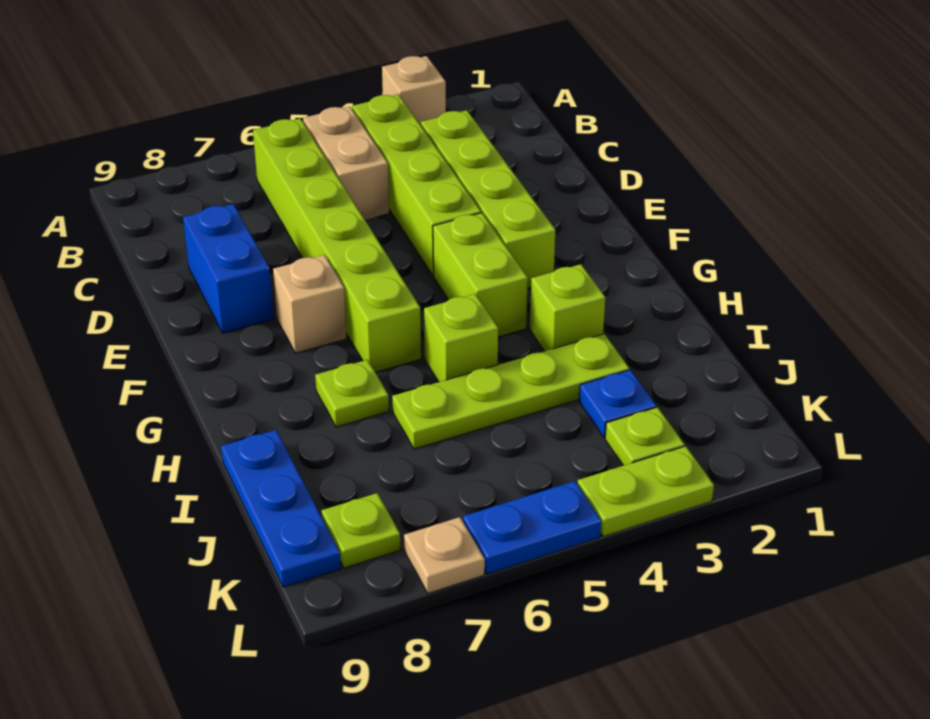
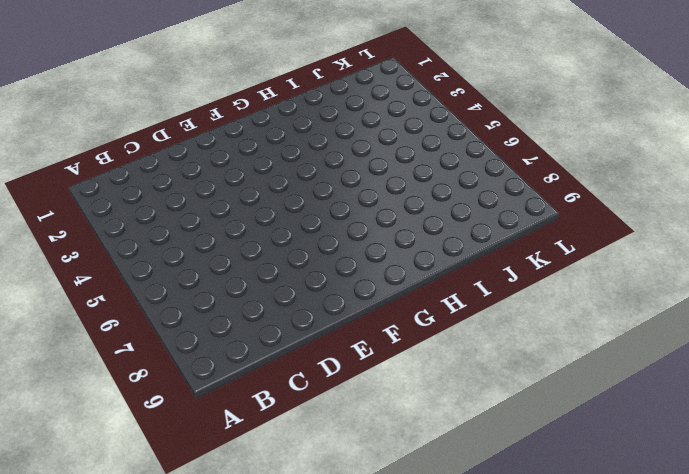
none -> tan 1x1 brick [382,56,446,125]
none -> lime 1x4 brick [352,94,481,275]
none -> tan 1x2 brick [303,106,389,220]

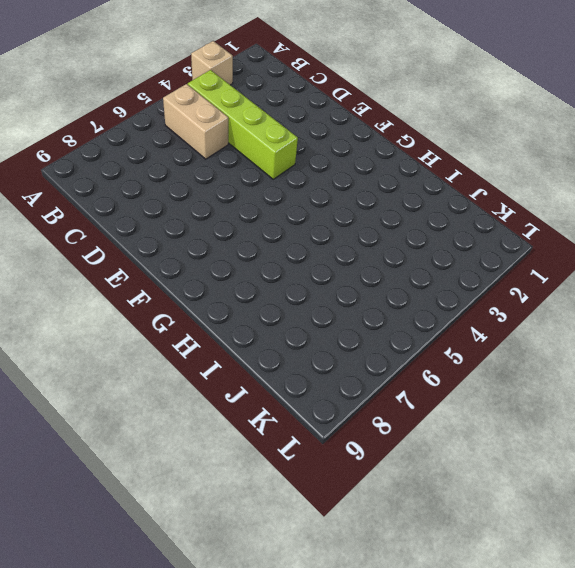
none -> lime 1x6 brick [253,118,421,372]
none -> lime 1x4 brick [421,110,555,288]
none -> blue 1x2 brick [183,204,274,333]

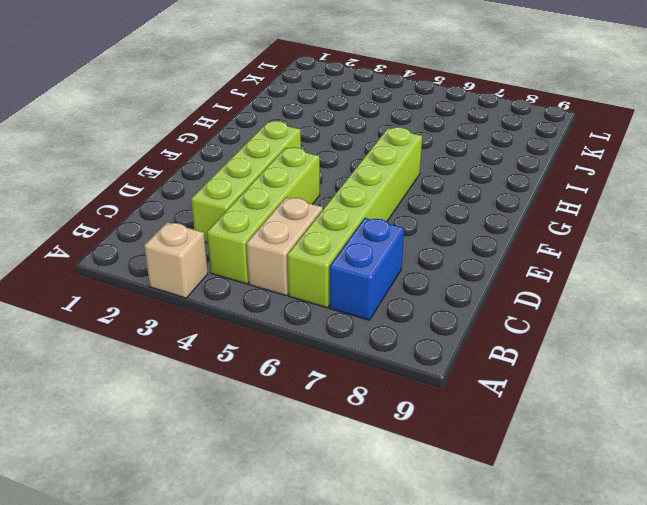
blue 1x2 brick [329,218,404,320] -> blue 1x2 brick moved to [183,204,274,333]
none -> lime 1x2 brick [433,213,528,337]
none -> tan 1x1 brick [273,255,347,353]
none -> lime 1x1 brick [530,264,605,351]

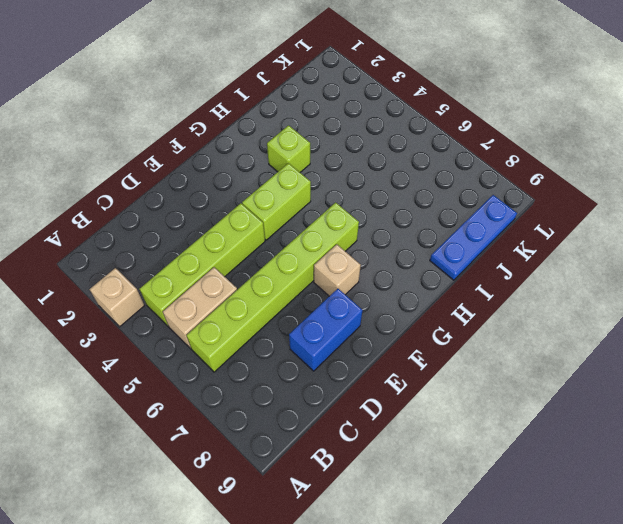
none -> lime 1x4 brick [421,110,555,288]
none -> lime 1x1 brick [424,294,498,382]
none -> lime 1x1 plate [315,360,389,427]

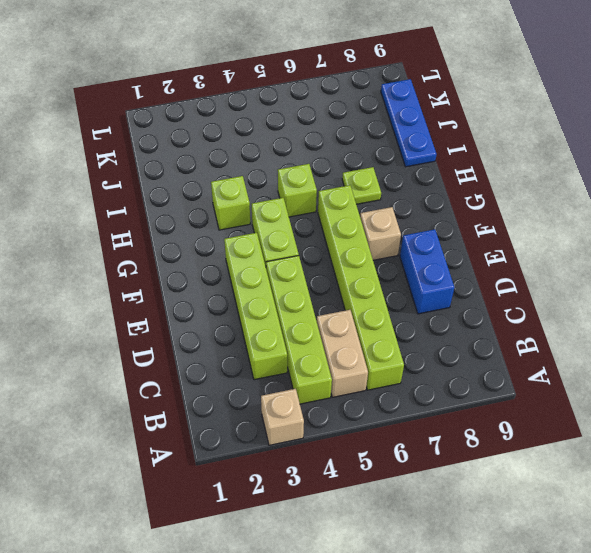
none -> lime 1x4 plate [392,334,629,449]
none -> blue 1x1 plate [579,370,656,438]
none -> lime 1x1 plate [605,407,685,466]

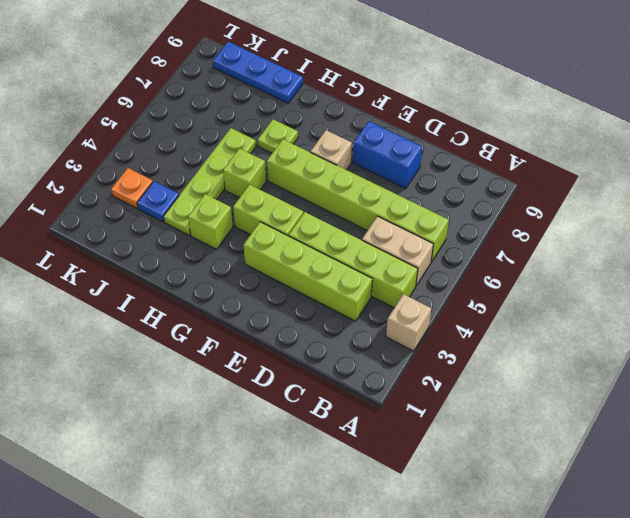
orange 1x1 plate [111,168,153,208] -> lime 1x1 plate [605,407,685,466]
none -> lime 1x1 plate [321,493,401,568]
none -> lime 1x2 plate [578,446,714,537]
none -> blue 1x2 plate [463,481,601,574]

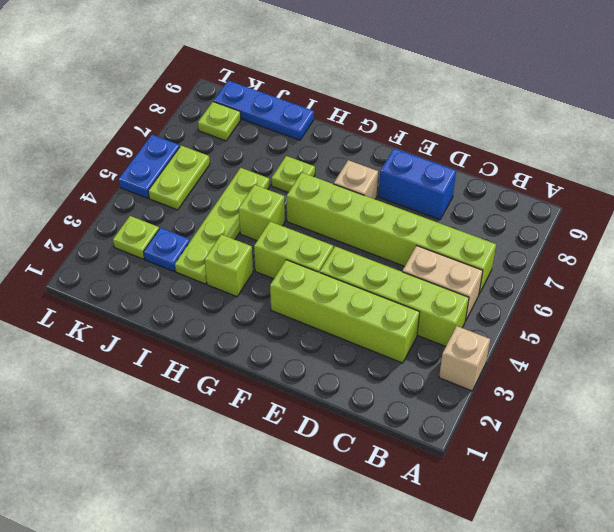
lime 1x2 plate [148,146,210,210] -> lime 1x2 plate moved to [578,446,714,537]
none -> tan 1x1 plate [404,517,485,593]

